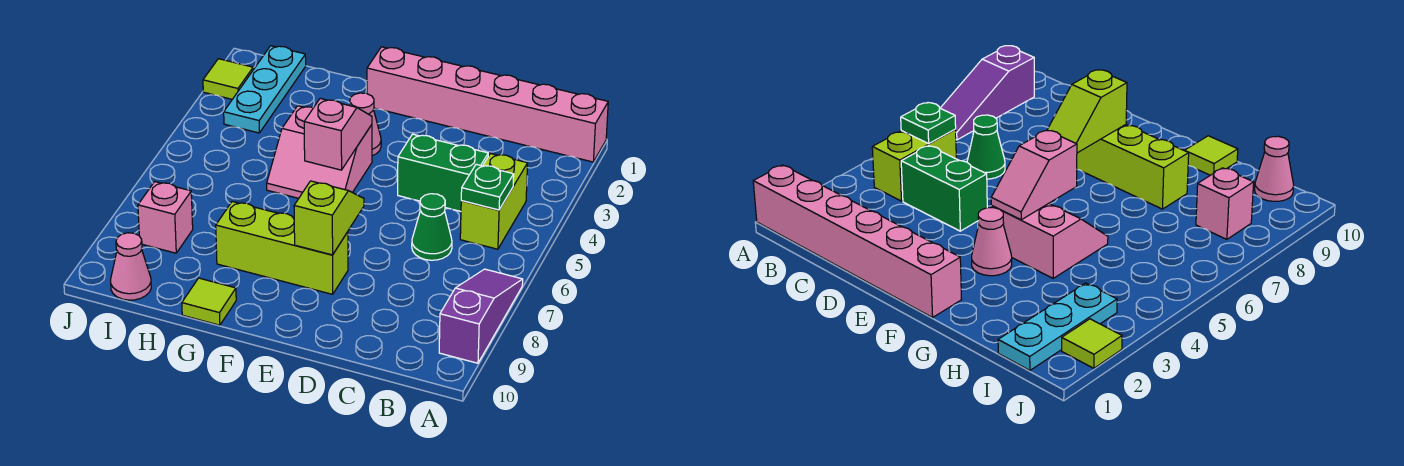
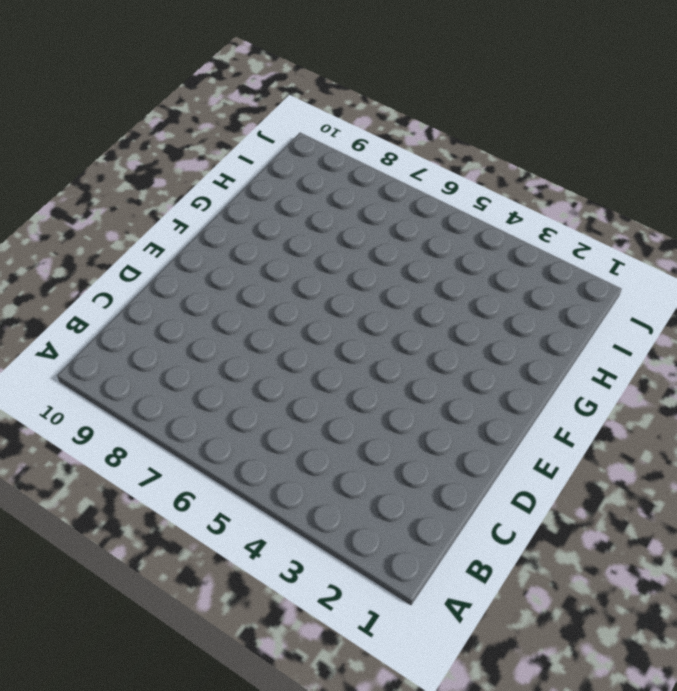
none -> pink 1x6 brick [367,47,608,162]
none -> purple 1x3 slope [439,269,523,363]
none -> lime 1x2 brick [460,153,528,249]

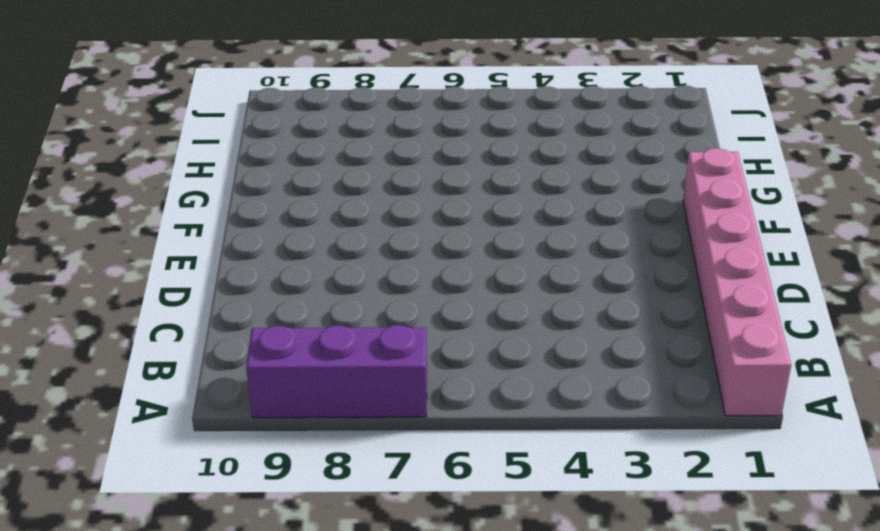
purple 1x3 brick [246,325,427,418] -> purple 1x3 slope [439,269,523,363]
none -> lime 1x2 brick [460,153,528,249]
none -> green 1x2 brick [398,134,488,211]
none -> green 1x1 cone [412,194,452,260]

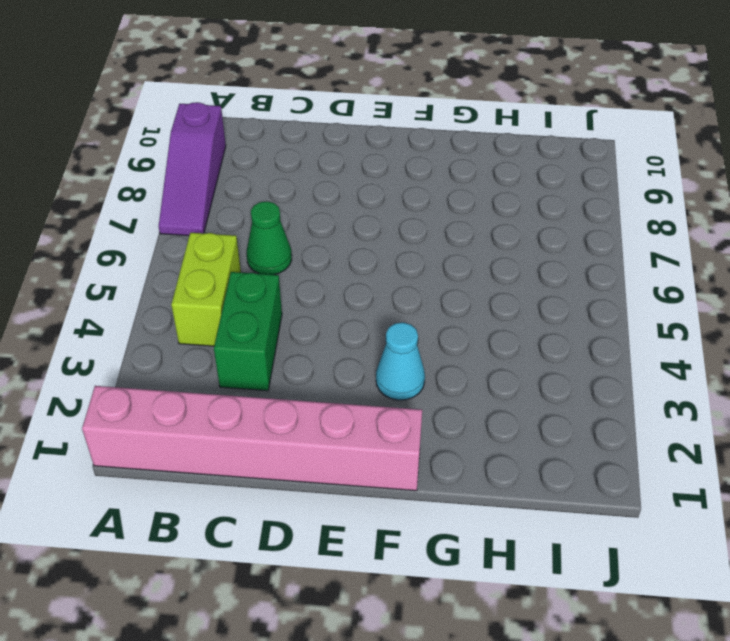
green 1x2 brick [214,272,282,391] -> green 1x2 brick turned to [398,134,488,211]
cyan 1x1 cone [376,322,425,400] -> pink 1x1 cone [350,93,381,156]
none -> lime 1x3 brick [216,201,348,294]
none -> pink 2x2 slope [267,106,372,198]
none -> lime 1x1 tile [182,278,236,325]

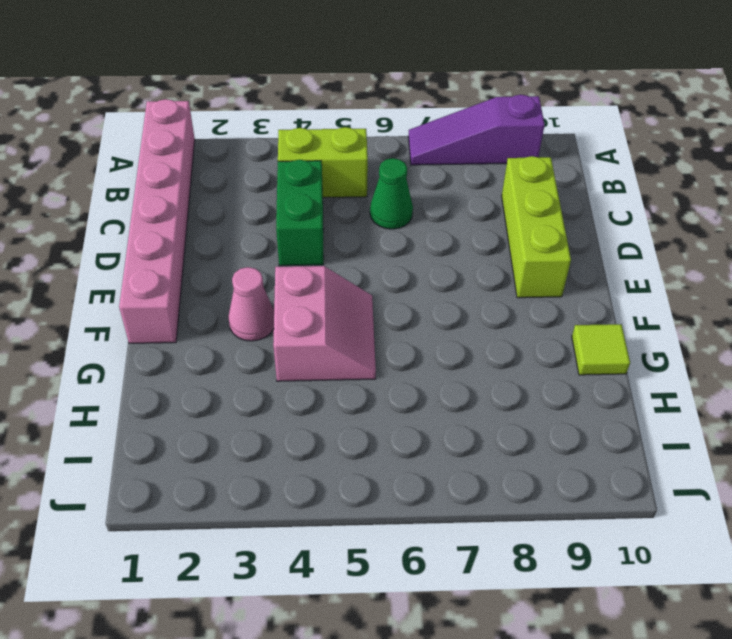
lime 1x3 brick [502,156,571,298] -> lime 1x3 brick moved to [216,201,348,294]
none -> cyan 1x3 plate [224,46,306,133]
none -> pink 1x1 brick [138,182,193,253]
none -> pink 1x1 cone [111,233,151,300]

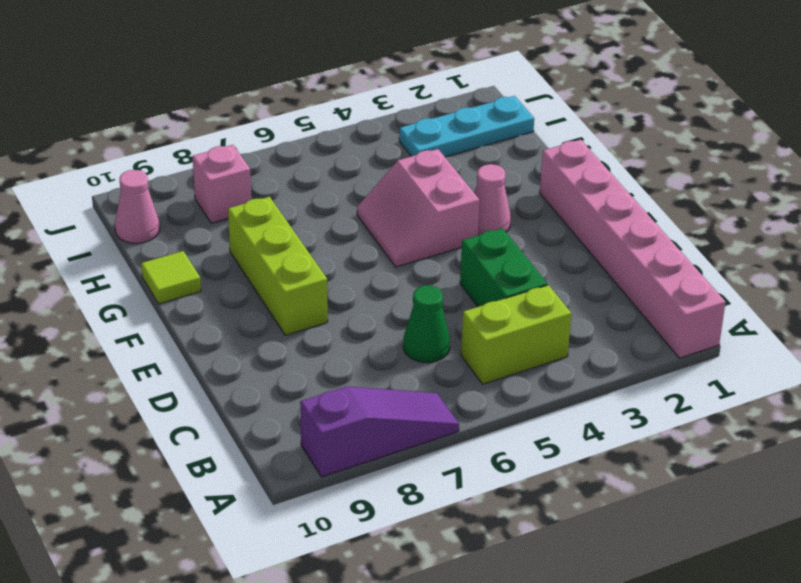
none -> lime 1x1 tile [203,59,253,99]
none -> green 1x1 plate [461,164,514,210]
none -> lime 1x2 slope [294,181,364,255]

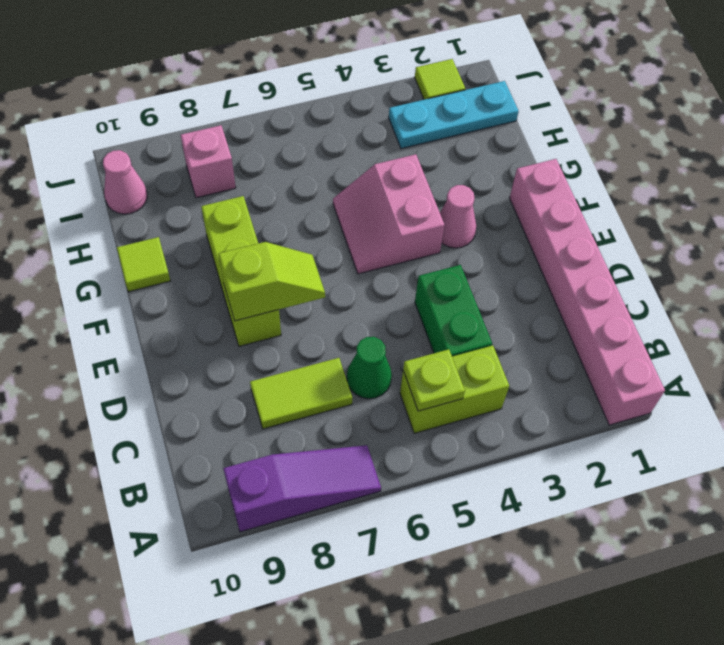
lime 1x1 plate [403,349,465,411] -> green 1x1 plate [461,164,514,210]
lime 1x2 tile [250,358,352,429] -> none
none -> pink 1x2 slope [304,98,372,170]

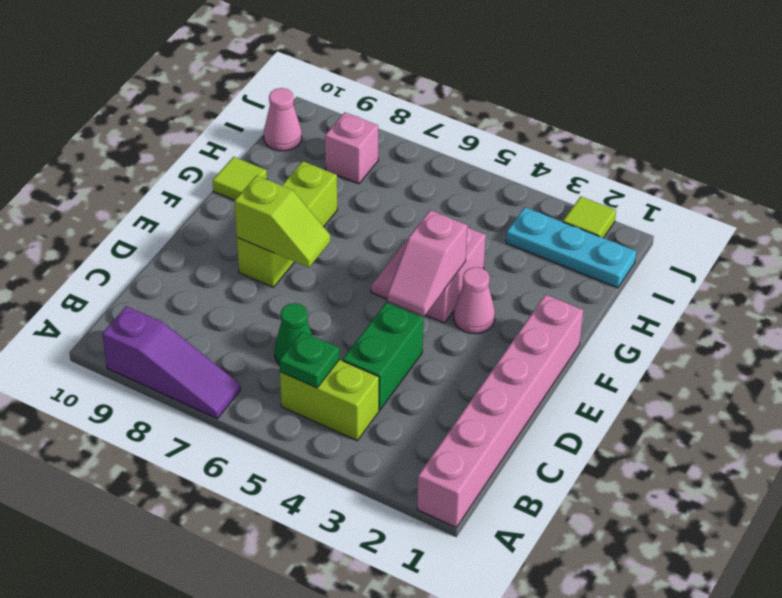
pink 1x2 slope [387,210,467,316] -> pink 1x2 slope turned to [304,98,372,170]

